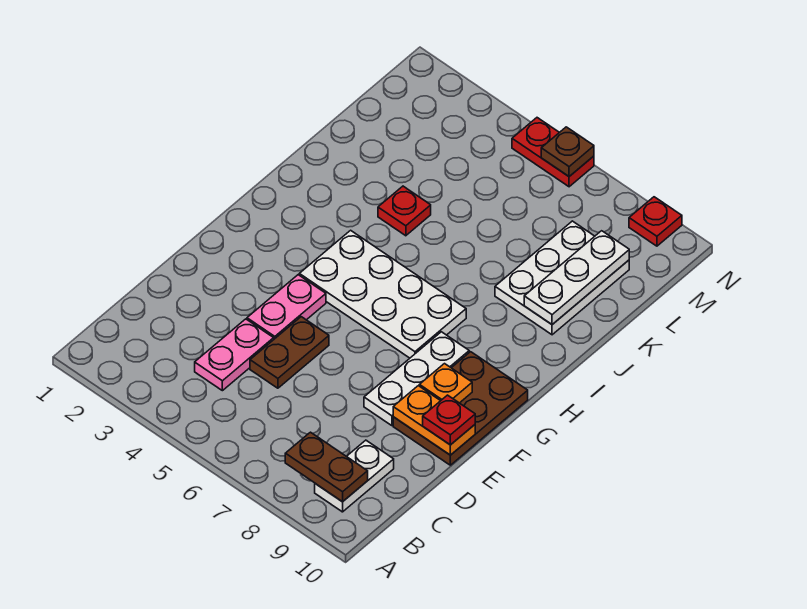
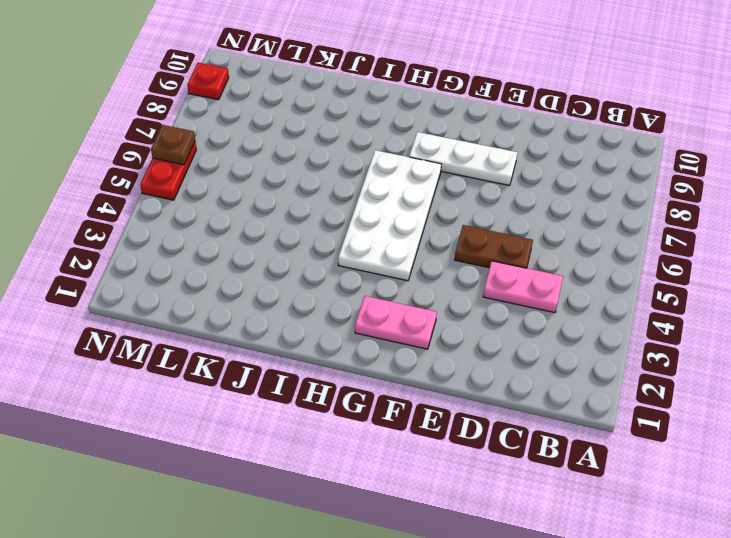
pink 1x2 plate [355,296,437,349] -> pink 1x2 plate moved to [247,275,326,339]
none -> white 1x2 plate [315,440,394,512]
none -> brown 2x3 plate [393,352,528,465]
none -> red 1x1 plate [378,186,431,236]

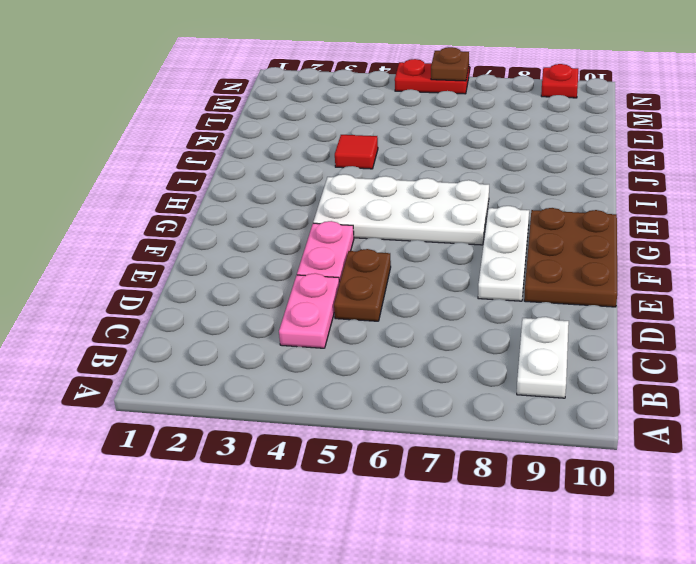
red 1x1 tile [335,135,378,169] -> red 1x1 plate [378,186,431,236]
none -> white 2x3 plate [495,221,629,335]
none -> brown 1x2 plate [285,432,368,502]
none -> orange 1x2 plate [393,386,475,455]

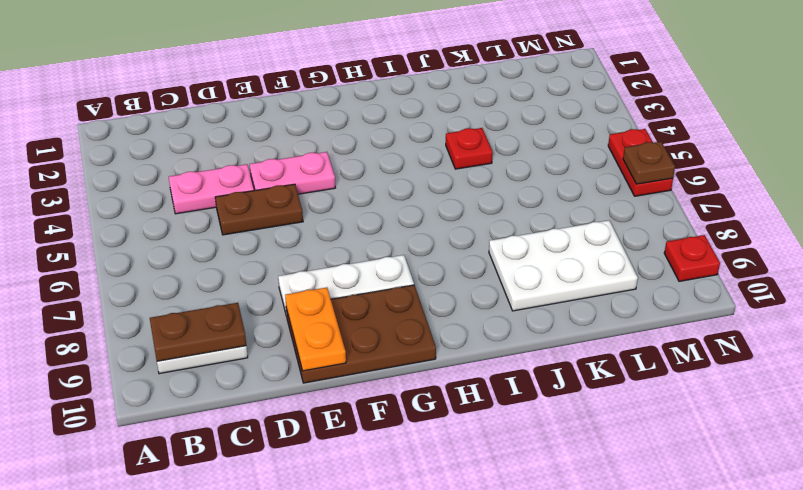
brown 1x2 plate [150,303,246,361] -> brown 1x2 plate turned to [285,432,368,502]
none -> white 2x4 plate [299,230,466,358]
none -> orange 1x1 plate [419,364,472,403]
none -> white 1x3 plate [524,231,629,324]

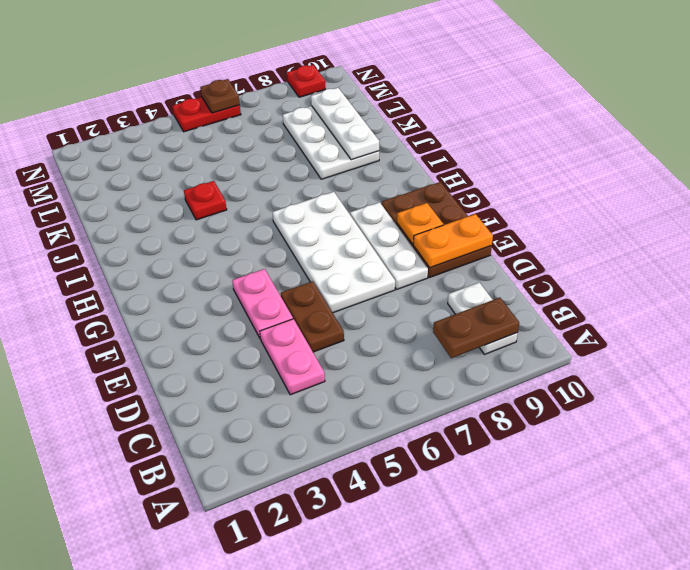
white 2x4 plate [272,192,395,313] -> white 2x4 plate turned to [299,230,466,358]
none -> red 1x1 plate [423,395,475,445]

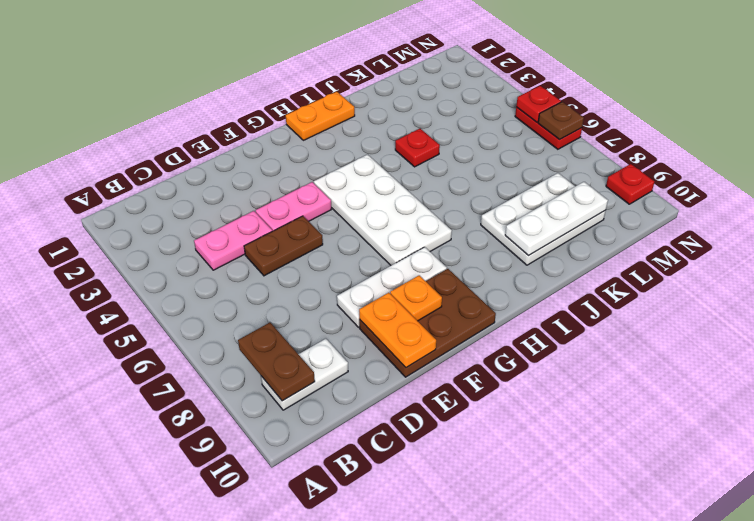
orange 1x2 plate [286,92,355,140] -> none
red 1x1 plate [516,86,561,122] -> red 1x1 plate moved to [423,395,475,445]

